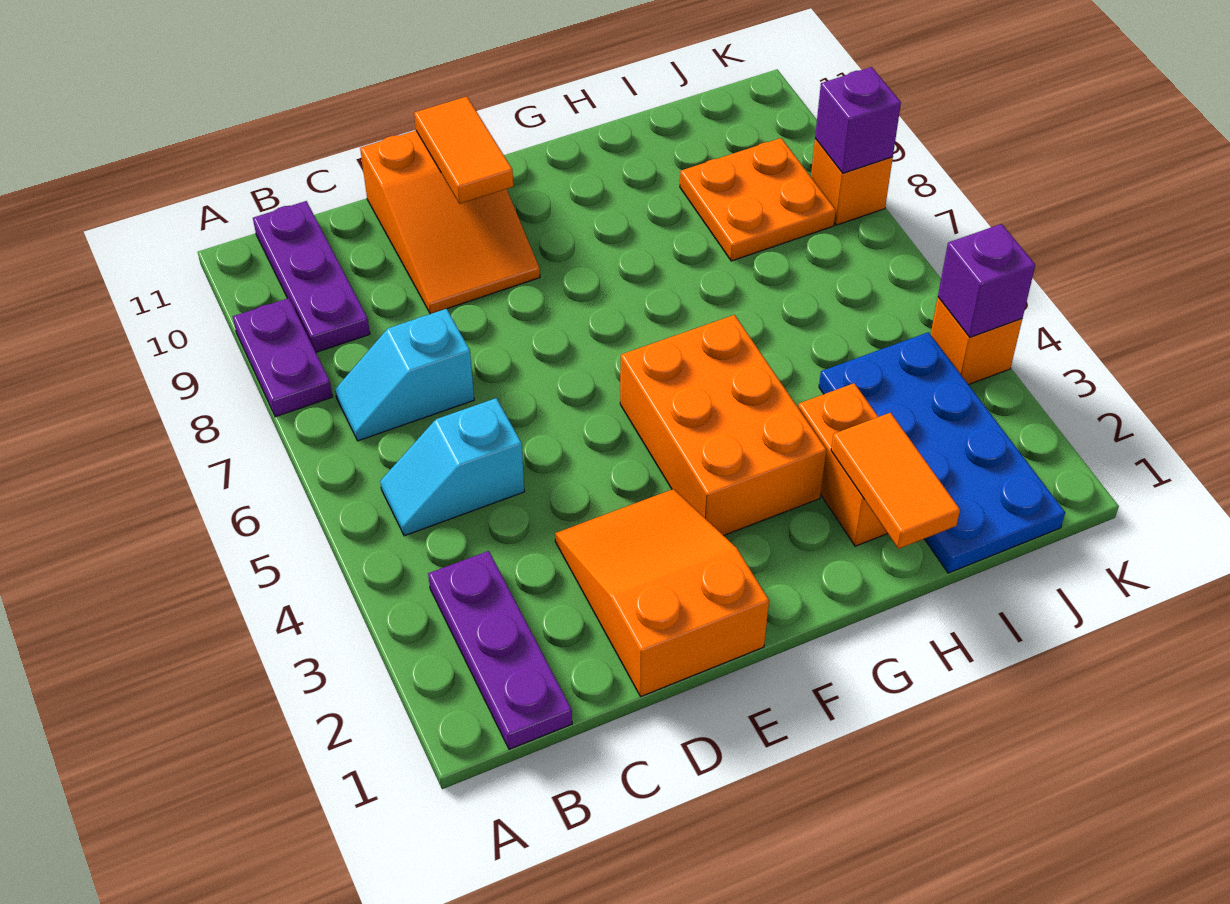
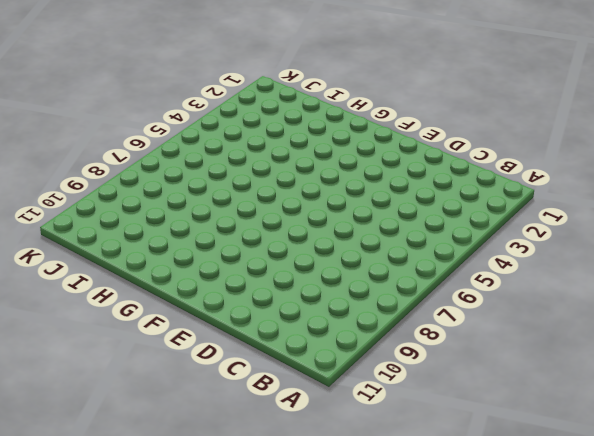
none -> purple 1x2 plate [233,298,333,417]
none -> purple 1x3 plate [428,551,572,749]
none -> cyan 1x2 slope [380,398,525,536]

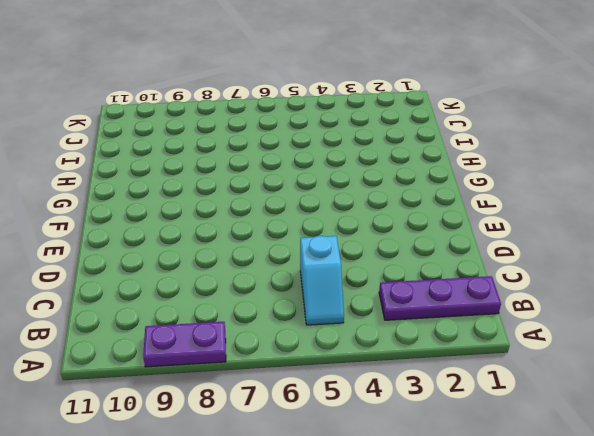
none -> cyan 1x2 slope [335,309,474,441]
none -> purple 1x3 plate [253,201,370,352]
none -> orange 2x3 slope [555,489,769,696]

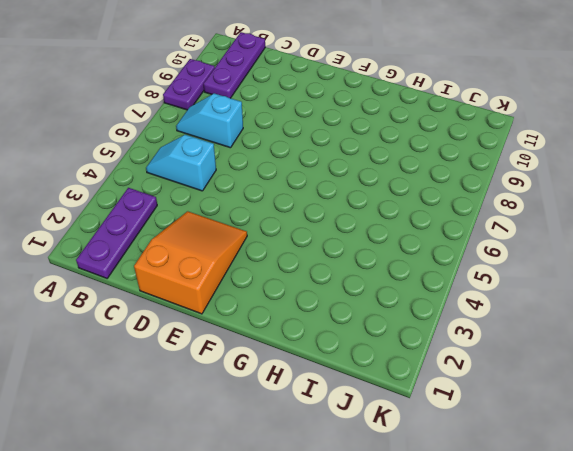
none -> orange 2x3 slope [360,131,540,314]
none -> orange 2x3 brick [620,315,826,536]
none -> orange 1x2 brick [798,383,888,546]

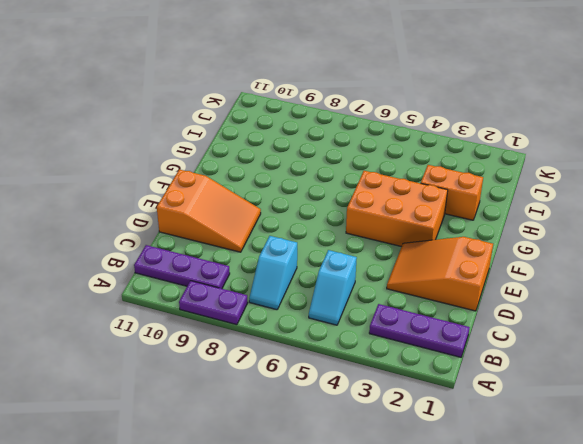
none -> blue 2x4 plate [819,332,1065,573]
none -> orange 2x2 plate [680,138,836,261]
none -> orange 1x1 brick [931,297,1022,385]

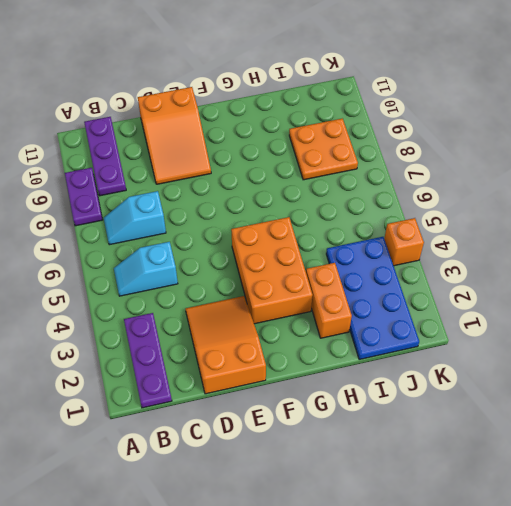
none -> orange 1x1 brick [811,138,893,225]
none -> orange 1x2 tile [414,96,513,204]
none -> orange 1x2 tile [831,413,960,549]

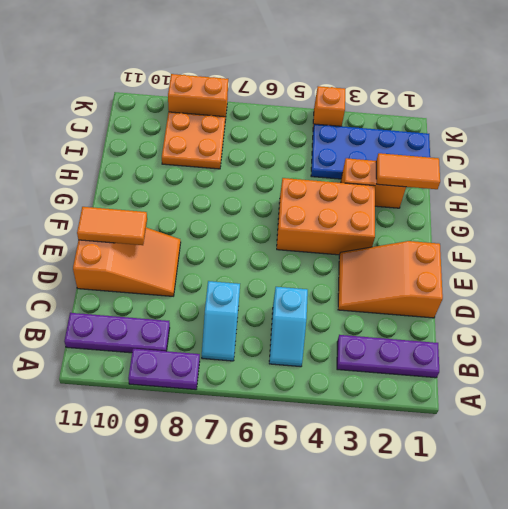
orange 1x2 brick [168,74,228,120] -> orange 1x1 brick [811,138,893,225]
none -> purple 1x1 brick [938,224,1035,337]
none -> purple 1x1 brick [815,67,901,173]

